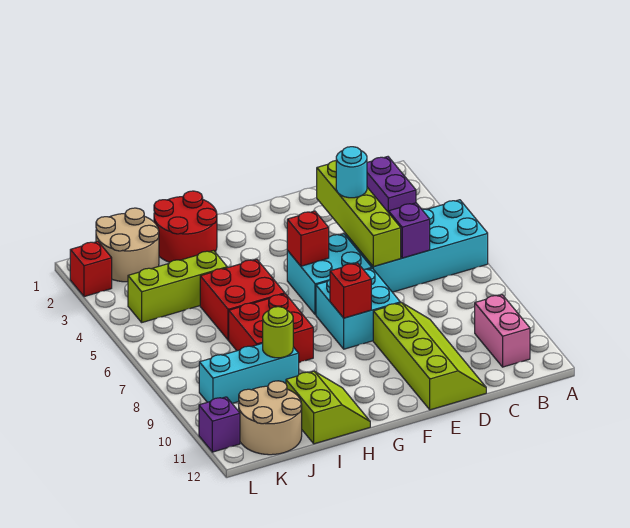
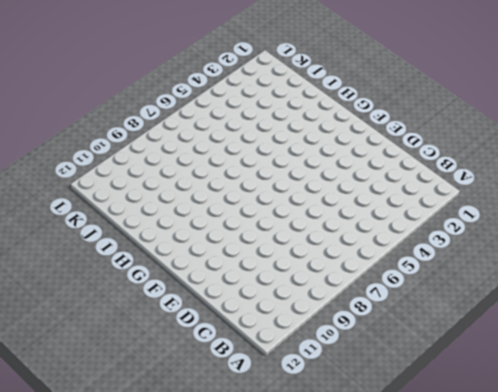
none -> cyan 2x4 brick [345,200,488,292]
none -> purple 1x2 brick [367,157,416,213]
none -> pink 1x2 brick [475,295,530,367]

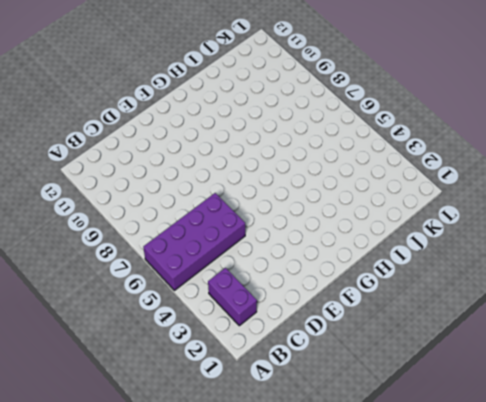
purple 2x4 brick [143,193,245,290] -> cyan 2x4 brick [345,200,488,292]
none -> pink 1x2 brick [475,295,530,367]
none -> lime 2x4 slope [373,303,486,410]
none -> cyan 2x2 brick [287,234,372,315]

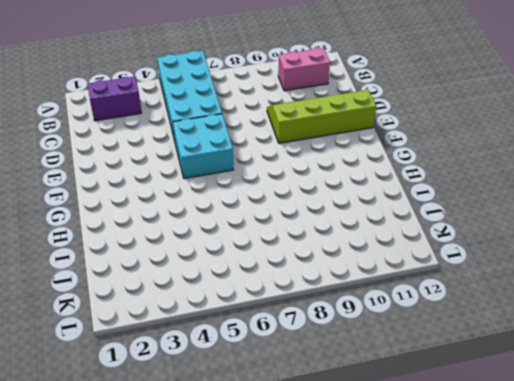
none -> cyan 2x2 brick [316,268,400,349]
none -> red 2x2 round brick [154,191,217,262]
none -> red 2x2 brick [200,259,285,340]

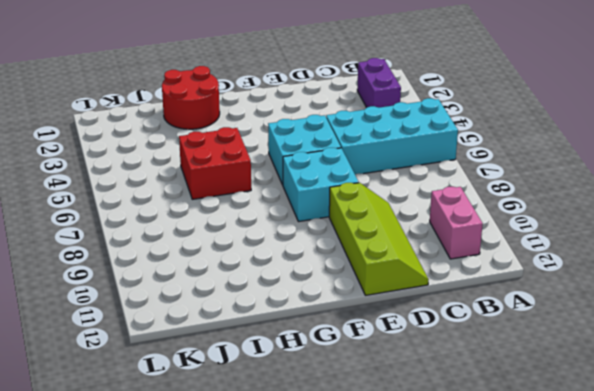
none -> red 2x2 brick [229,294,313,362]
none -> lime 2x2 slope [286,371,370,444]
none -> lime 1x3 brick [128,251,227,322]

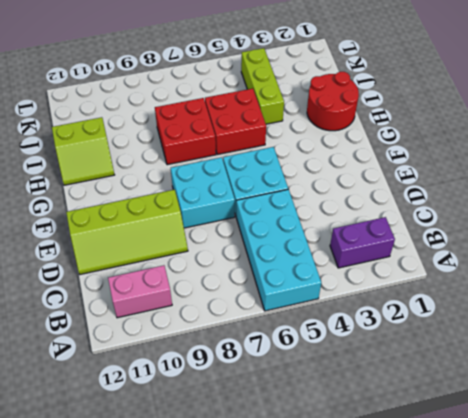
none -> cyan 1x3 brick [199,343,299,403]
none -> tan 2x2 round brick [96,208,159,282]
none -> tan 2x2 round brick [239,381,302,455]

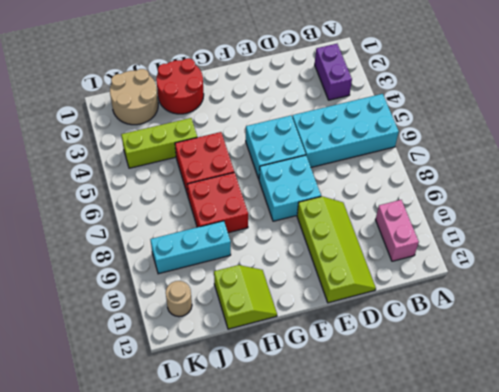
tan 1x1 round brick [166,281,192,317] -> tan 2x2 round brick [239,381,302,455]
none -> red 1x1 brick [70,241,112,297]
none -> purple 1x1 brick [199,397,240,452]
none -> purple 1x1 brick [389,203,430,258]

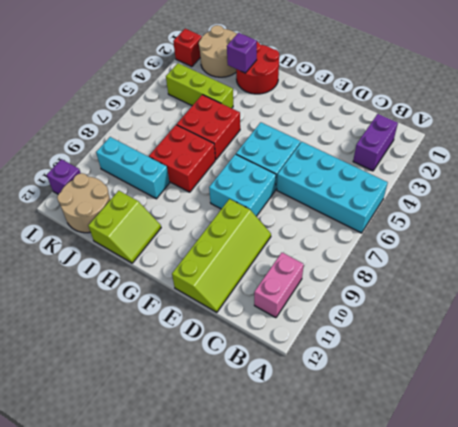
purple 1x1 brick [227,33,257,73] -> purple 1x1 brick moved to [389,203,430,258]
none -> lime 1x4 brick [317,161,401,267]
none -> red 1x1 brick [287,211,329,266]
none -> red 1x1 brick [330,263,371,318]

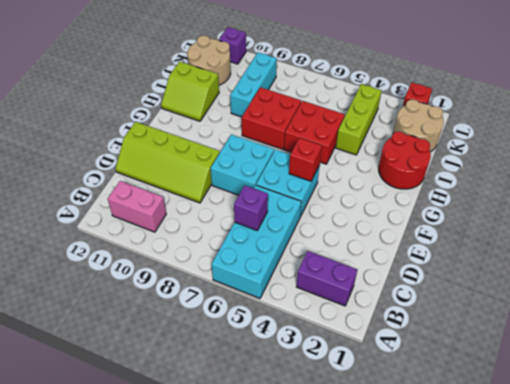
none -> lime 1x4 brick [317,161,401,267]
none -> red 1x1 brick [330,263,371,318]
none -> lime 1x1 round brick [263,307,293,358]

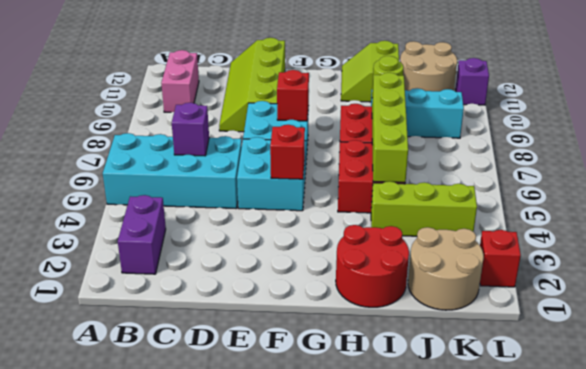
lime 1x4 brick [372,73,408,183] -> lime 1x4 brick moved to [317,161,401,267]
none -> cyan 1x1 round brick [336,147,367,198]

